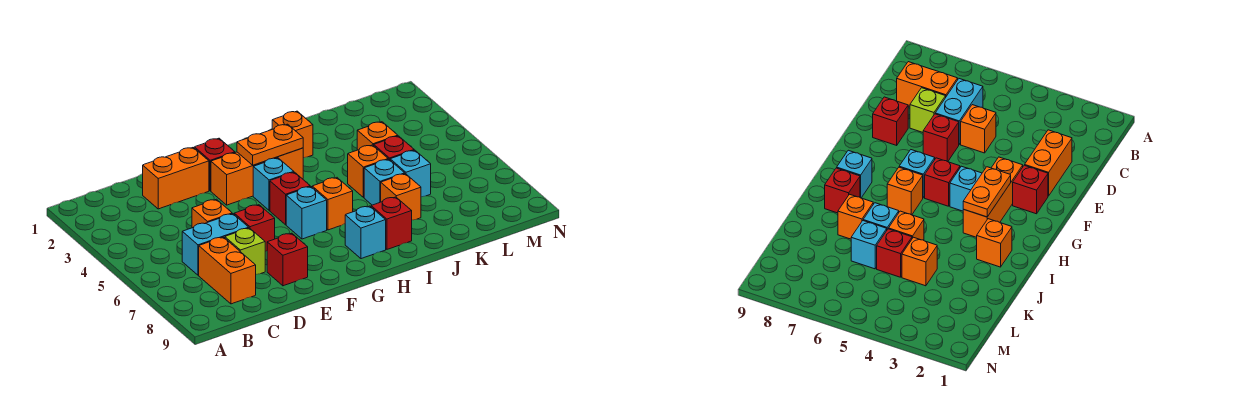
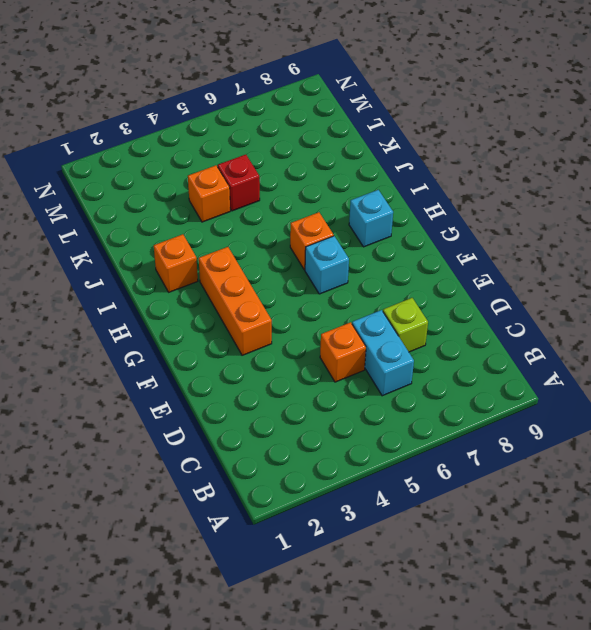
none -> orange 1x2 brick [199,237,256,304]
none -> orange 1x2 brick [143,148,209,209]
none -> red 1x1 brick [234,205,275,251]

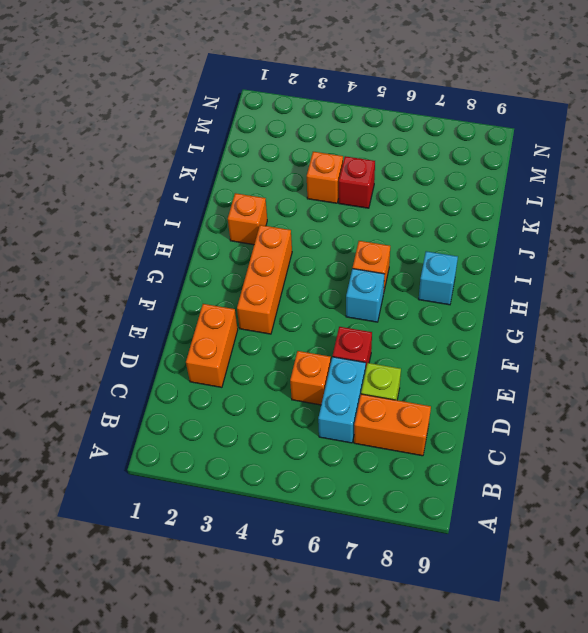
none -> red 1x1 brick [267,233,308,286]
none -> red 1x1 brick [194,138,235,191]
none -> cyan 1x1 brick [253,158,294,210]

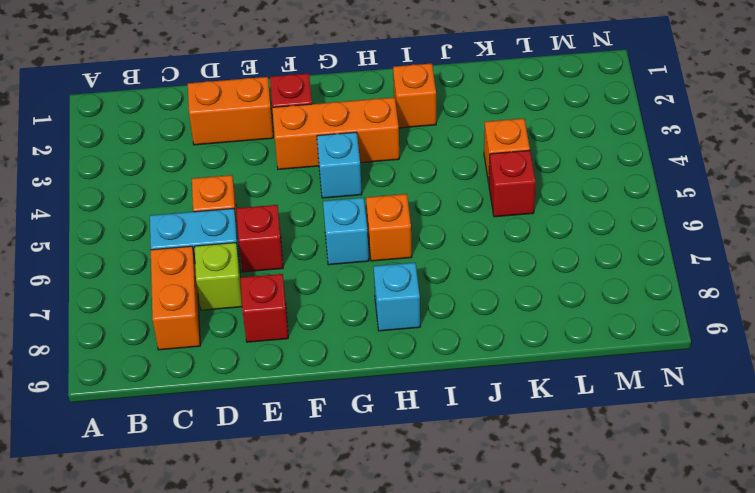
none -> red 1x1 brick [270,172,310,225]
none -> red 1x1 brick [371,197,412,249]
none -> orange 1x1 brick [348,145,388,198]

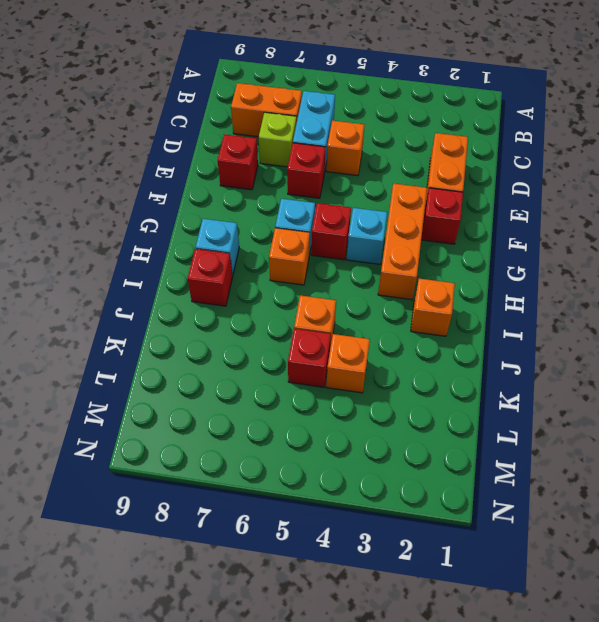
none -> cyan 1x1 brick [364,159,405,205]
none -> orange 1x1 brick [381,174,421,220]
none -> cyan 1x1 brick [390,150,431,197]

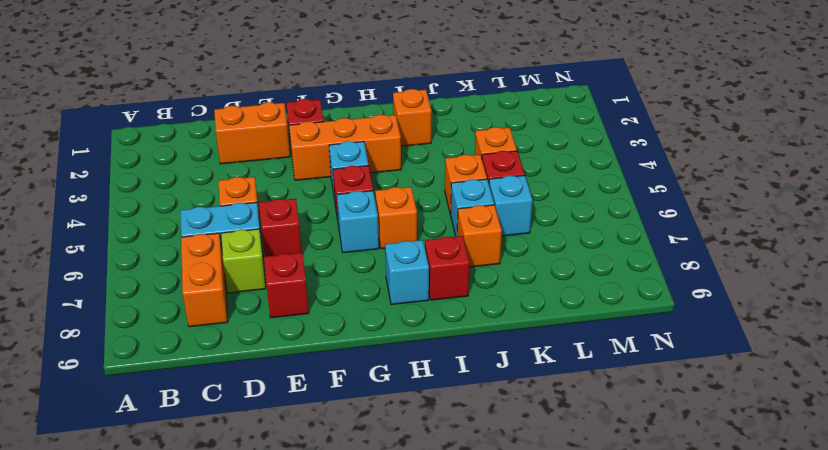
none -> orange 1x2 plate [237,124,303,165]

